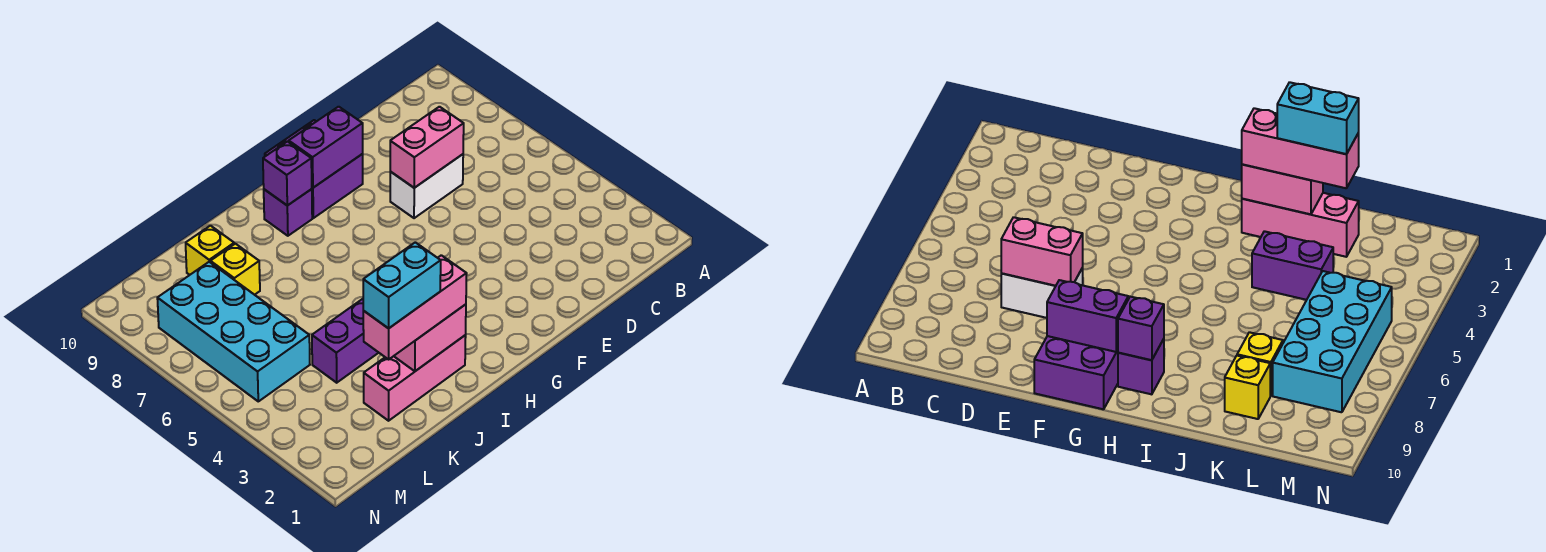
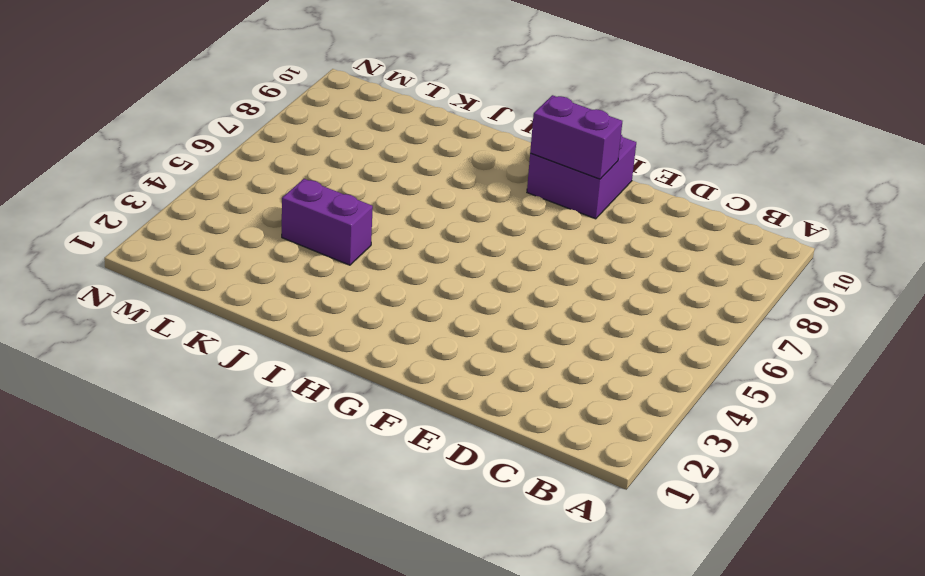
none -> white 1x2 brick [390,154,463,218]
none -> purple 1x1 brick [264,189,312,236]
none -> pink 1x3 brick [364,335,466,421]

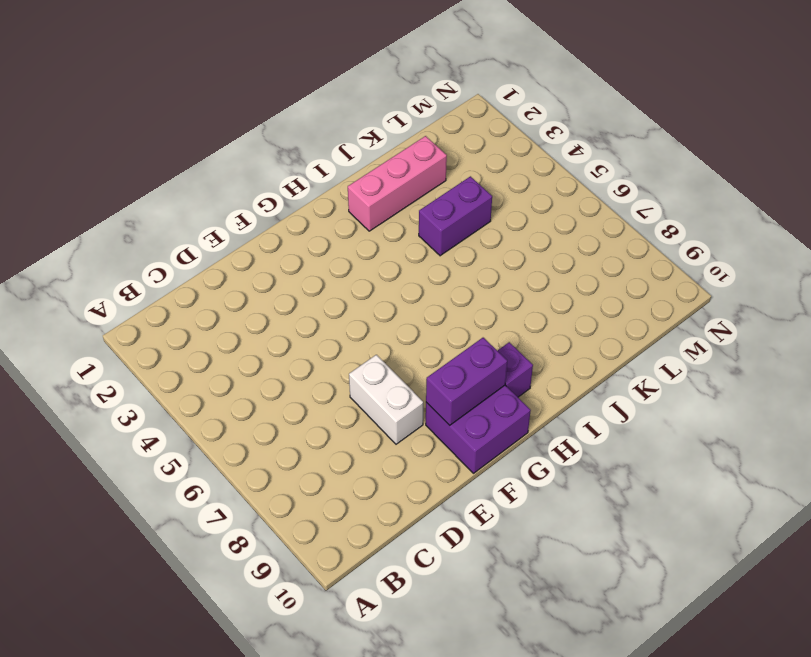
white 1x2 brick [349,355,423,444] -> white 1x2 brick turned to [390,154,463,218]
none -> yellow 1x1 brick [210,244,260,295]
none -> yellow 1x1 brick [186,226,234,275]
none -> cyan 2x4 brick [157,262,310,401]

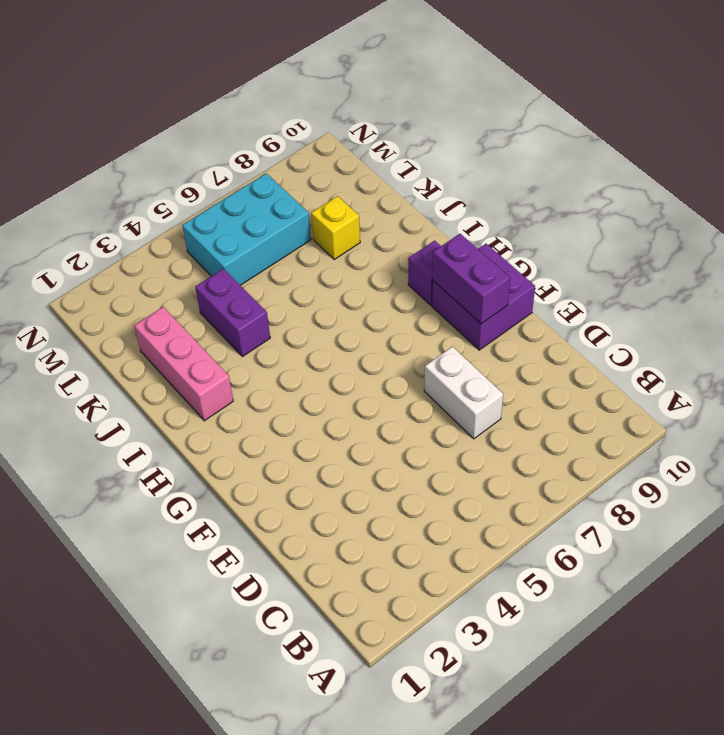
cyan 2x3 brick [182,173,311,285] -> cyan 2x4 brick [157,262,310,401]
none -> yellow 1x1 brick [186,226,234,275]
none -> pink 1x2 brick [390,107,464,188]
none -> purple 1x1 brick [263,141,312,206]

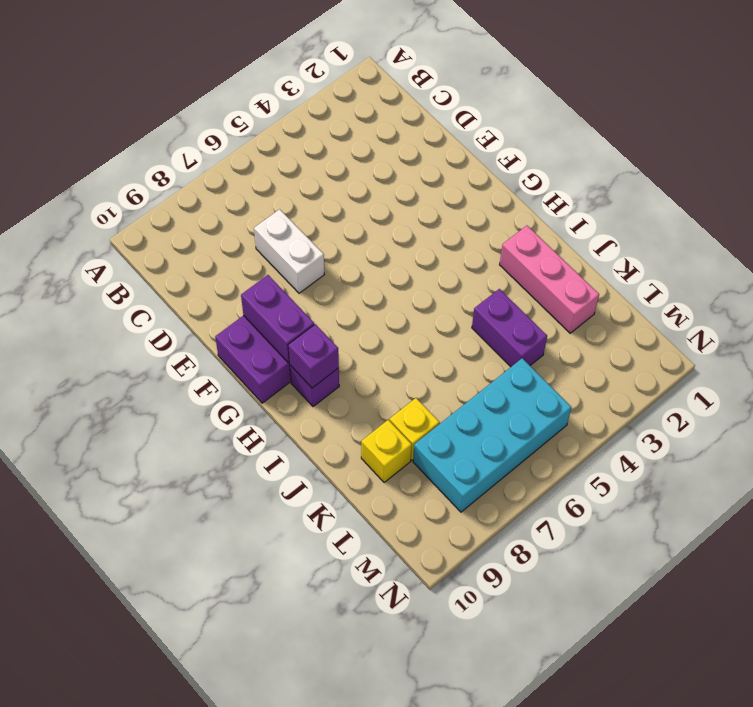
none -> pink 1x2 brick [390,107,464,188]
none -> pink 1x2 brick [394,304,466,371]
none -> pink 1x3 brick [363,255,467,359]

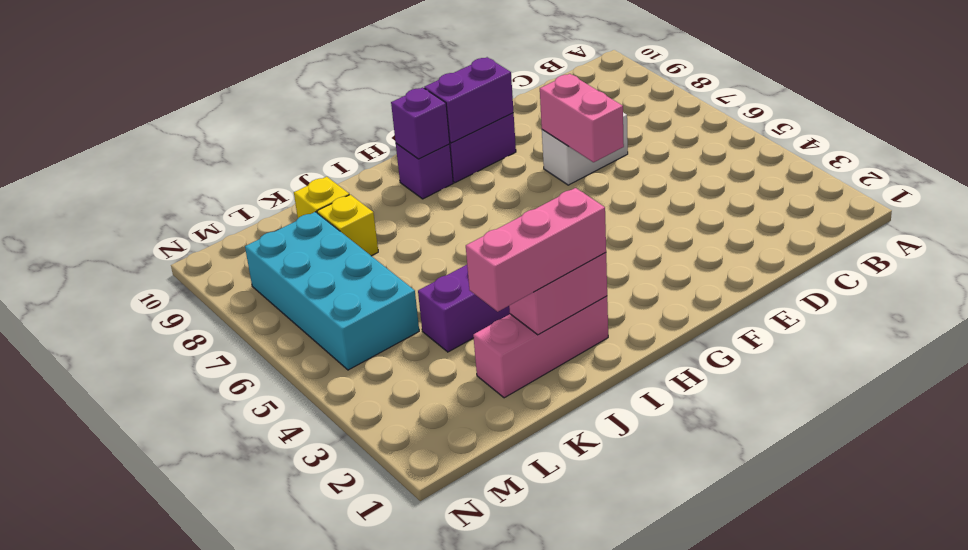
pink 1x2 brick [540,74,624,162] -> pink 1x2 brick turned to [390,107,464,188]
none -> cyan 1x2 brick [363,242,441,328]

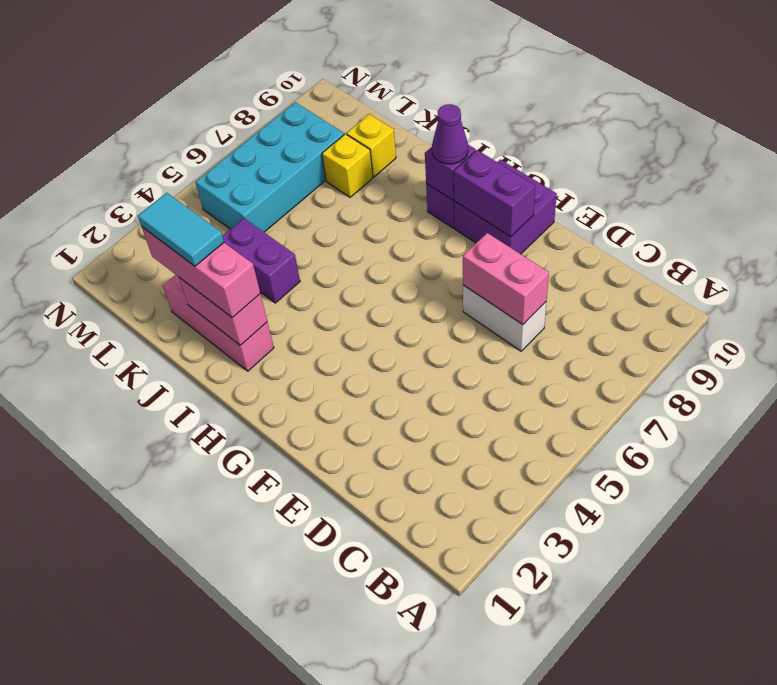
purple 1x1 cone [432,104,468,164] -> none
cyan 1x2 tile [138,193,224,266] -> cyan 1x2 brick [363,242,441,328]

